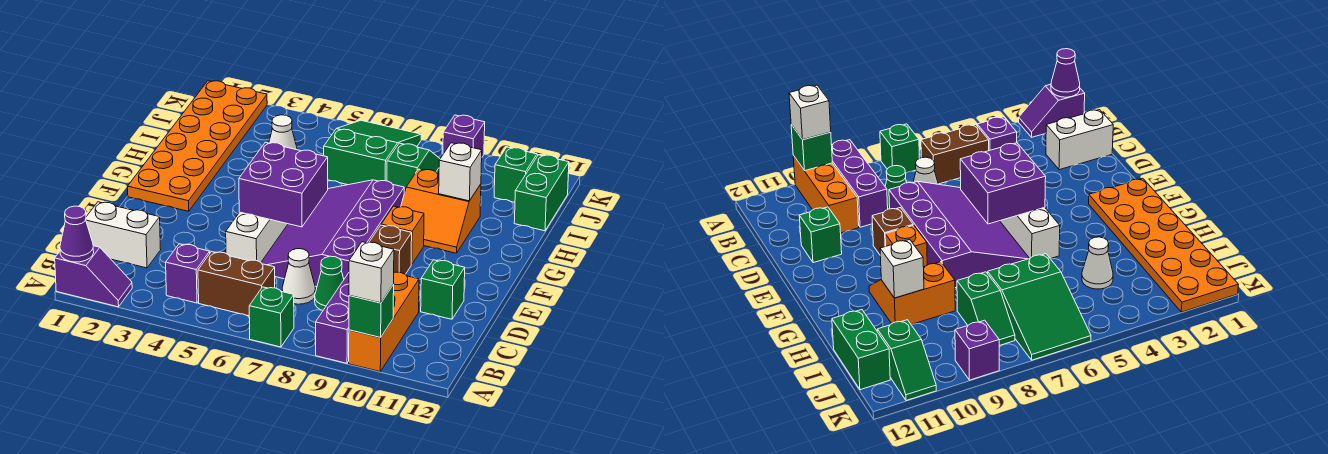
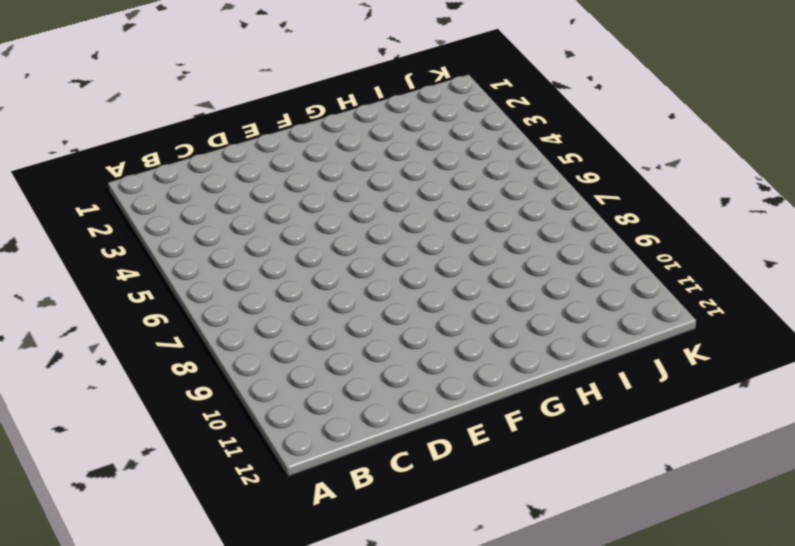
none -> purple 1x2 slope [55,246,132,307]
none -> green 1x1 brick [249,287,294,347]
none -> purple 1x3 brick [316,273,349,363]

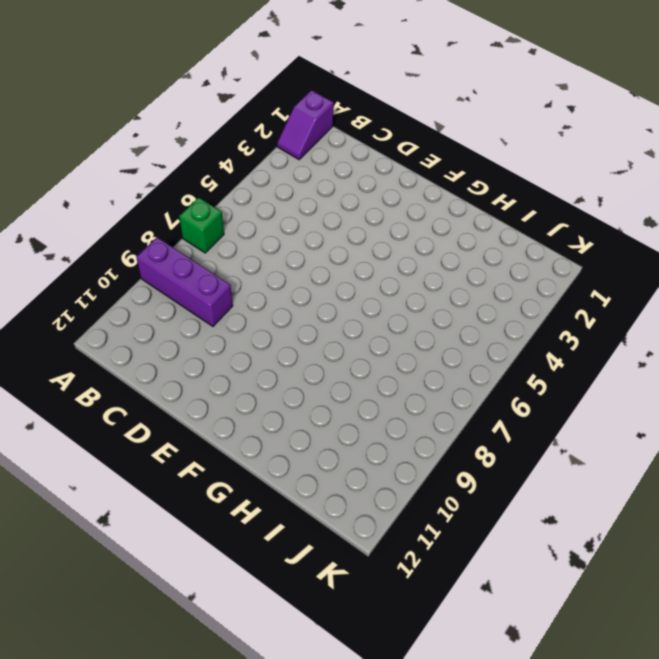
none -> orange 1x3 brick [349,272,419,372]
none -> purple 1x1 brick [166,244,210,303]
none -> brown 1x2 brick [198,252,275,316]

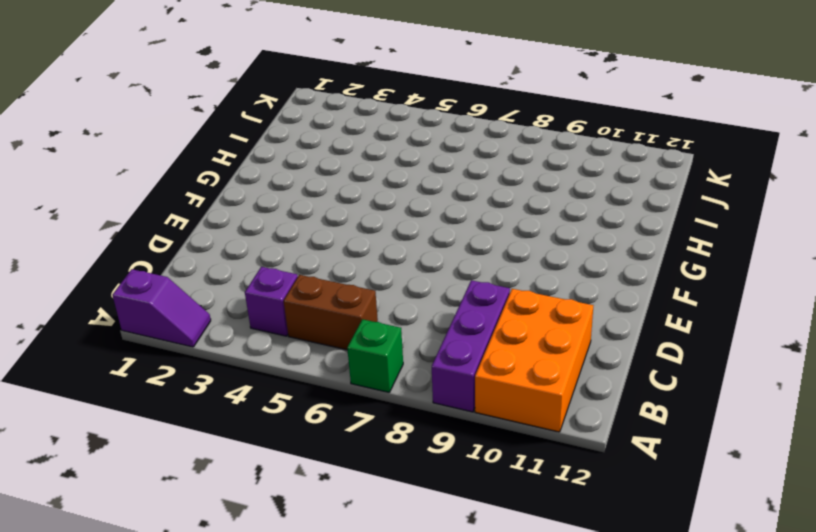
orange 2x3 brick [475,289,593,432] -> orange 1x3 brick [349,272,419,372]
none -> white 1x2 brick [86,202,161,268]
none -> white 1x1 cone [282,249,316,304]
none -> green 1x1 cone [315,256,344,310]

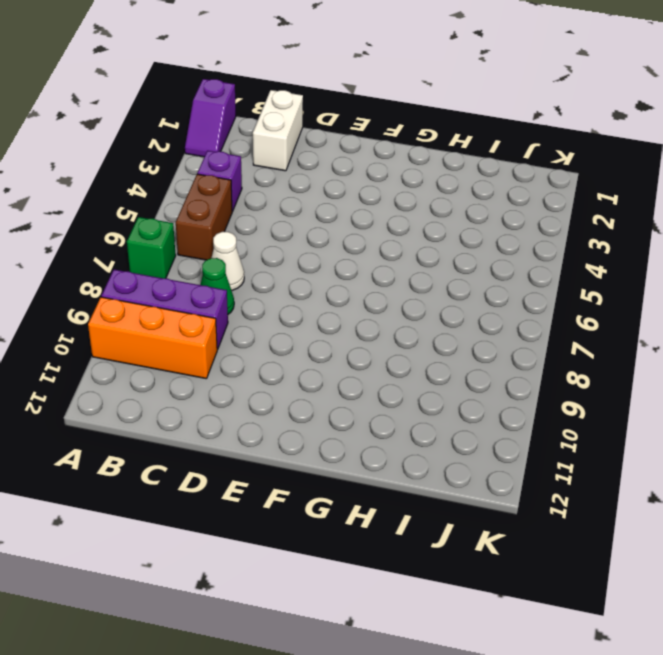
none -> white 1x4 brick [226,212,288,262]
none -> purple 3x4 slope [261,180,404,287]
none -> green 1x1 brick [421,260,465,319]

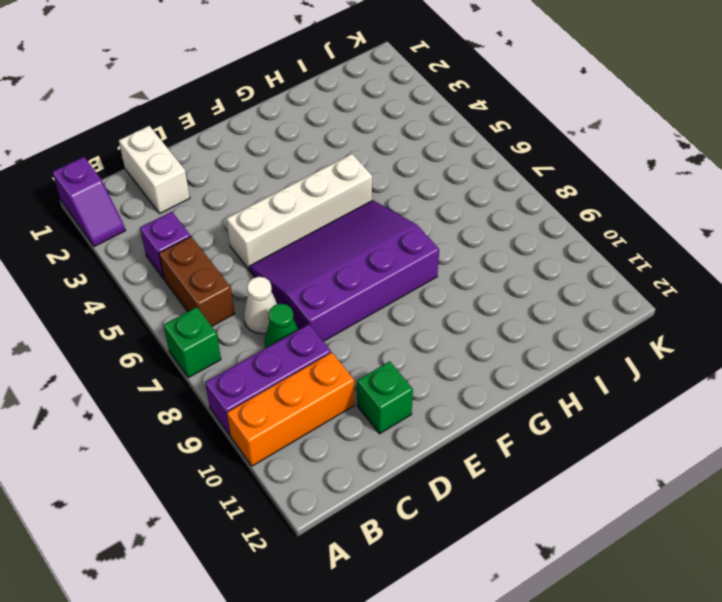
none -> brown 1x1 brick [370,225,412,274]
none -> orange 2x6 plate [128,81,267,211]
none -> orange 1x1 brick [381,206,424,264]

